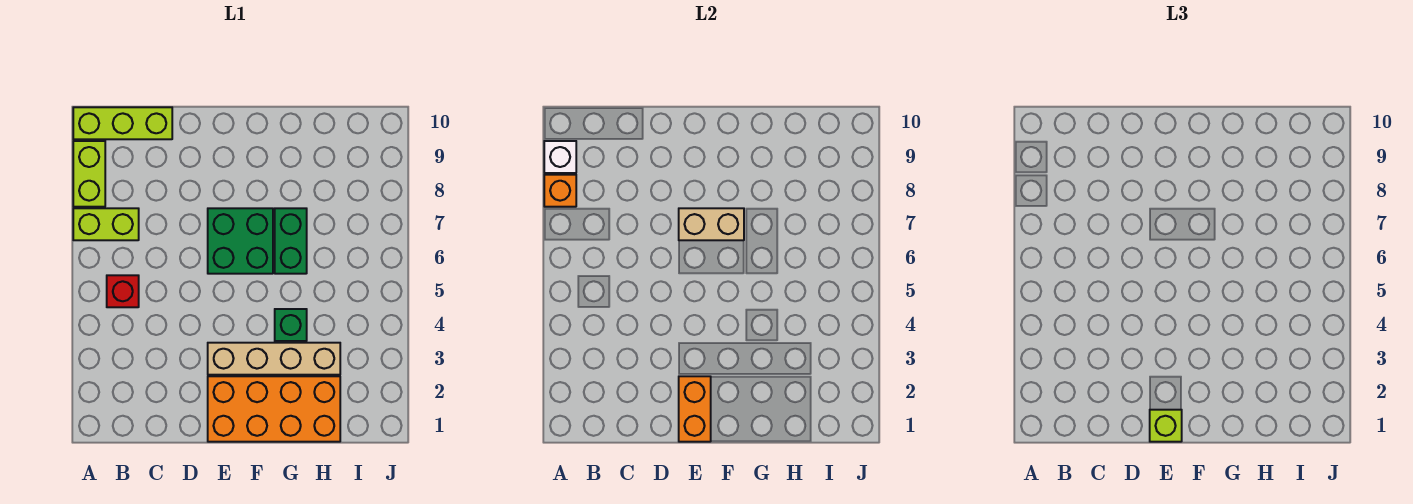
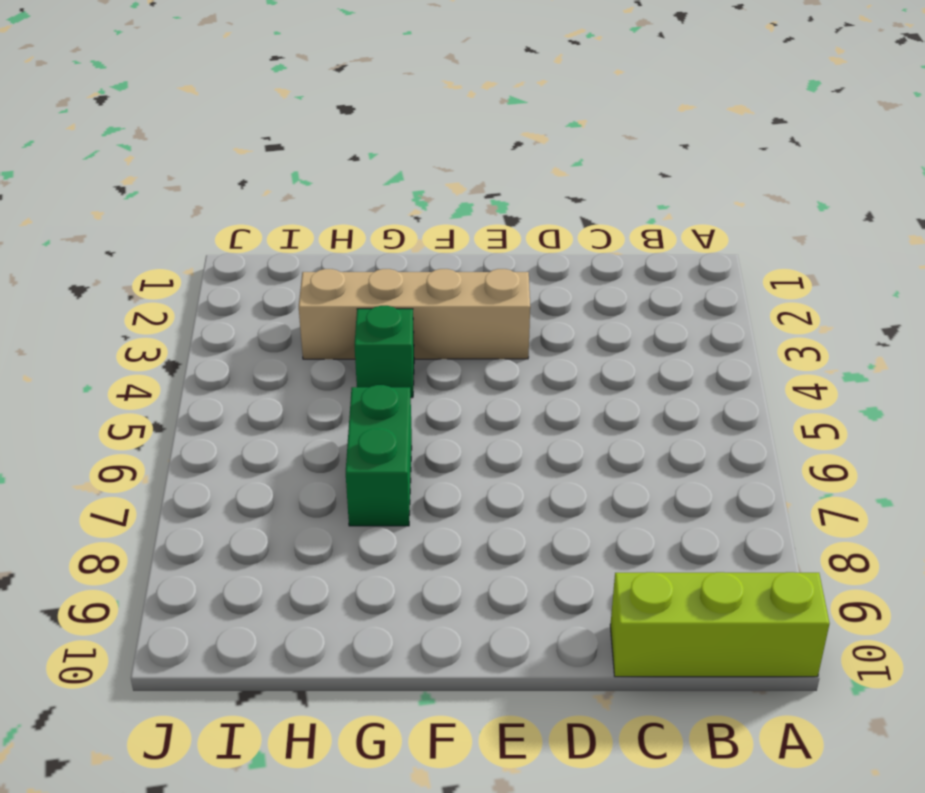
none -> lime 1x2 brick [73,208,139,240]
none -> lime 1x2 brick [73,141,105,207]
none -> red 1x1 brick [107,275,139,307]

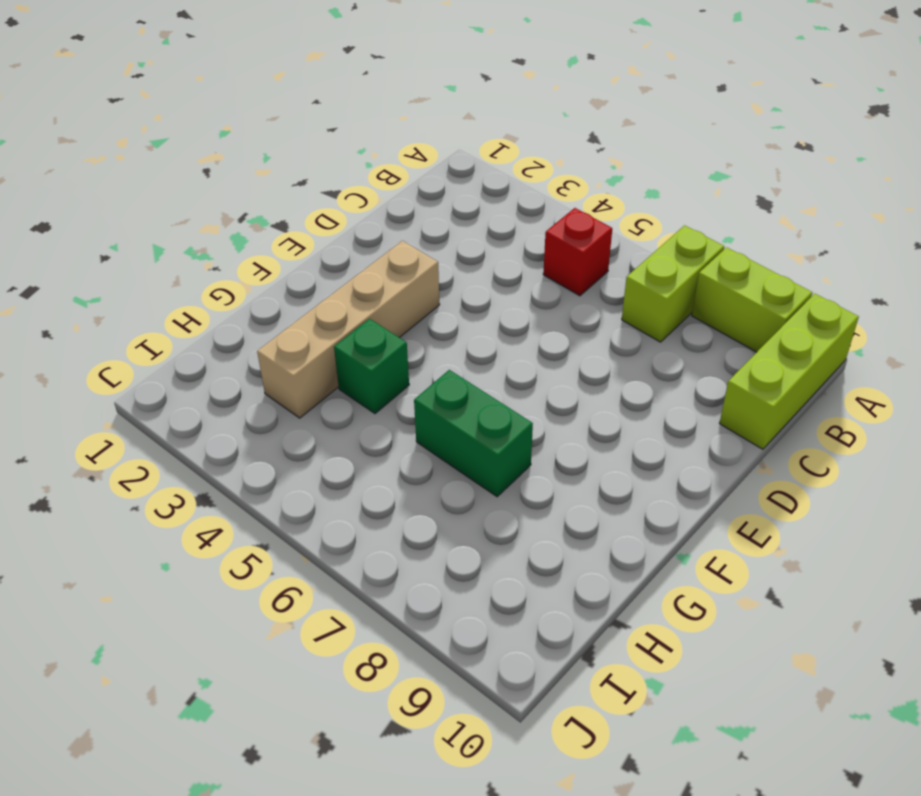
none -> orange 2x4 brick [208,376,340,442]
none -> green 2x2 brick [208,208,273,274]
none -> orange 1x1 brick [544,175,576,207]

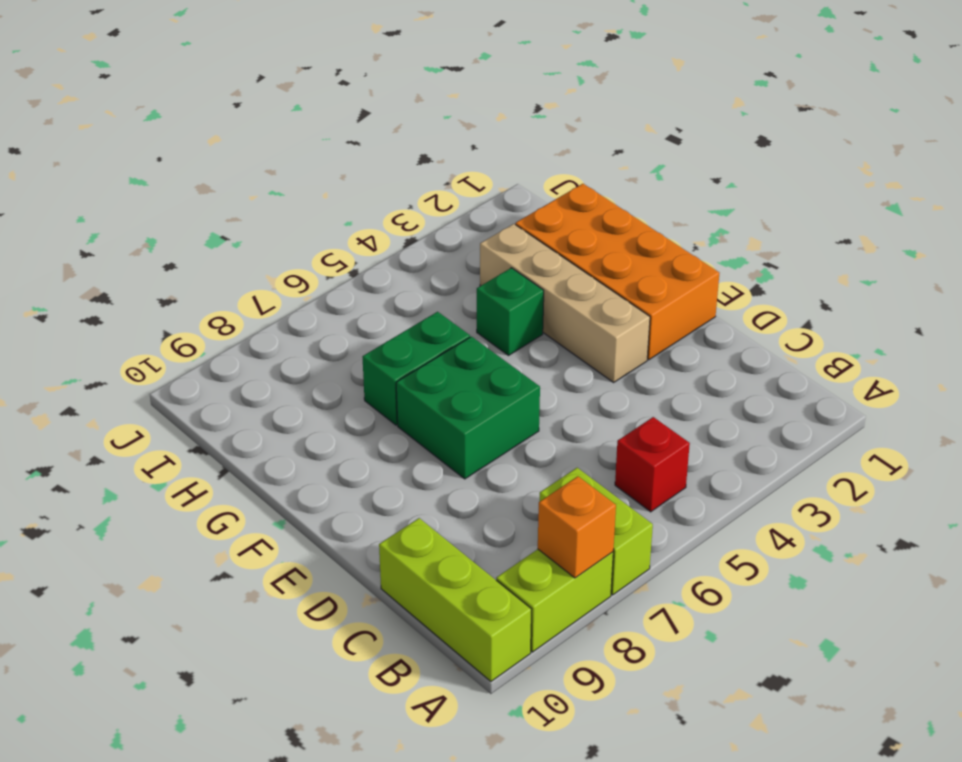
none -> white 1x1 brick [544,141,576,173]
none -> orange 1x2 brick [679,376,711,442]
none -> tan 1x2 brick [679,208,744,240]

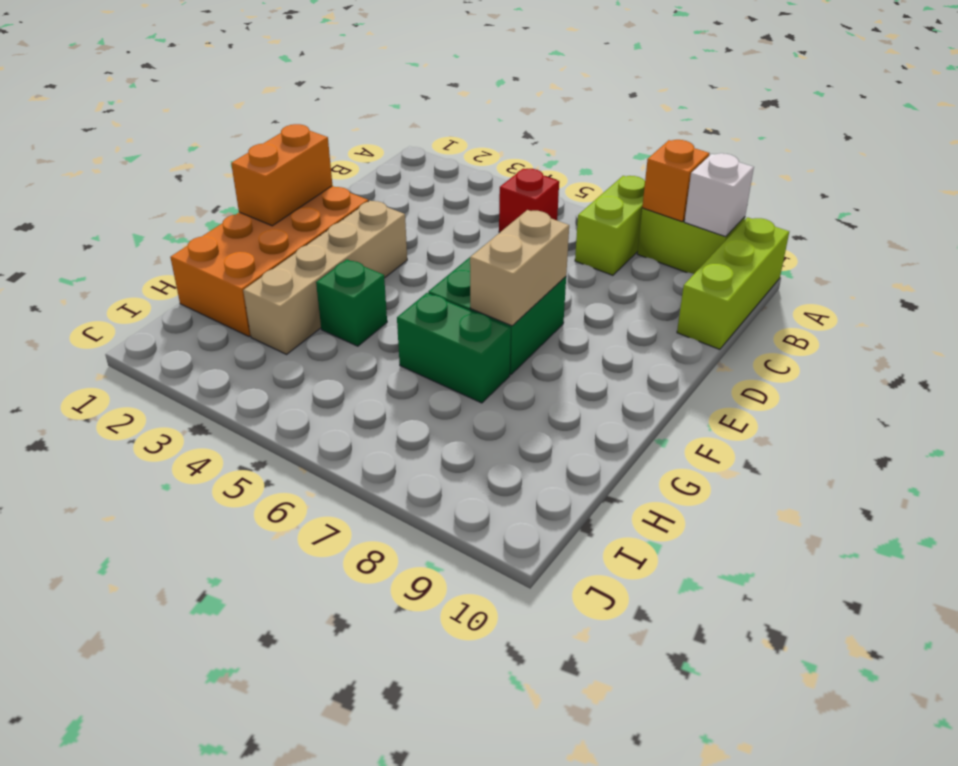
orange 1x2 brick [231,124,332,226] -> orange 1x2 brick turned to [679,376,711,442]
none -> lime 1x1 brick [1150,410,1182,442]

